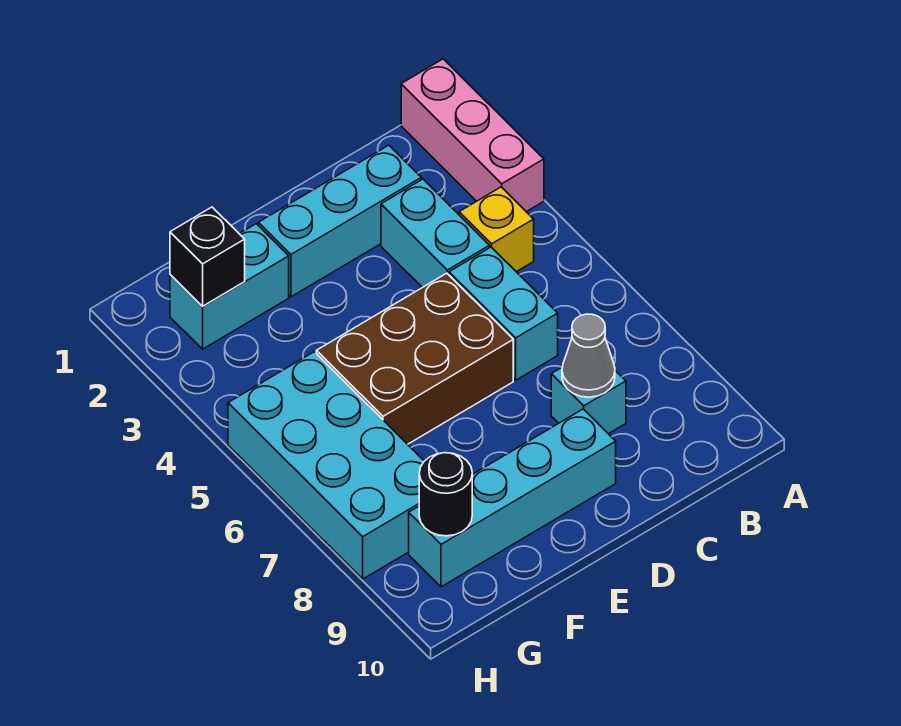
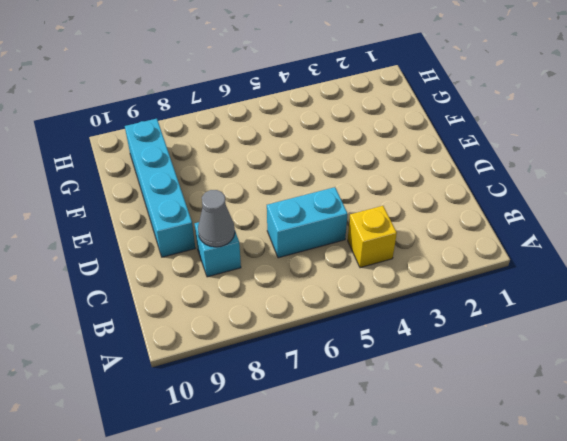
none -> pink 1x3 brick [401,59,544,212]
none -> cyan 1x3 brick [258,145,421,297]
none -> cyan 1x2 brick [381,179,490,288]

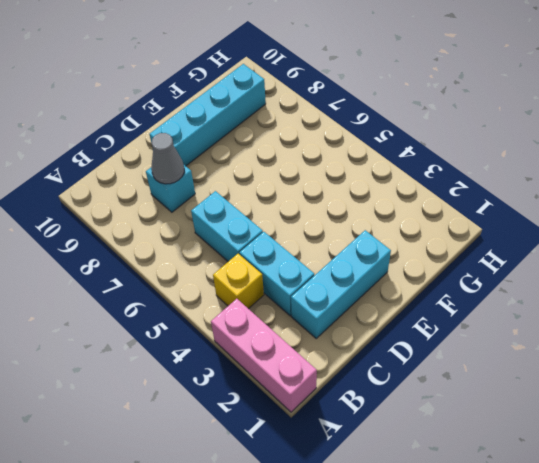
none -> brown 2x3 brick [316,273,513,444]
none -> cyan 1x2 brick [170,224,289,349]
none -> cyan 2x4 brick [228,352,424,579]

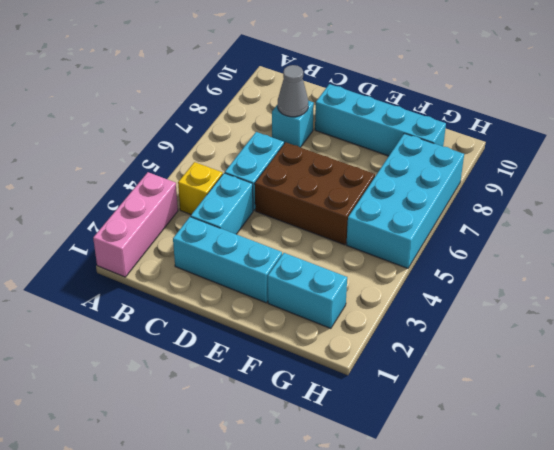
none -> black 1x1 brick [170,207,245,307]
none -> black 1x1 round brick [419,453,472,536]

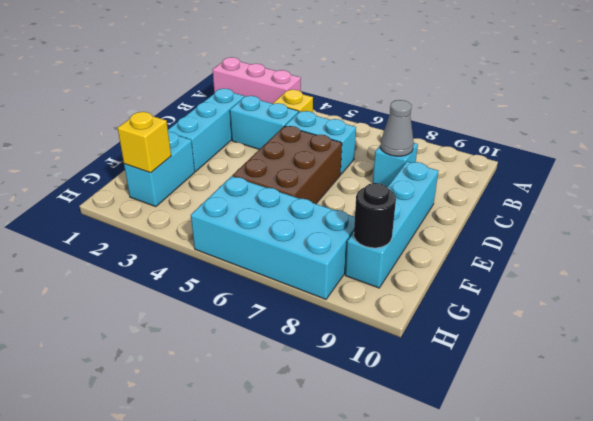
yellow 1x1 brick [118,112,171,173] -> black 1x1 brick [170,207,245,307]

